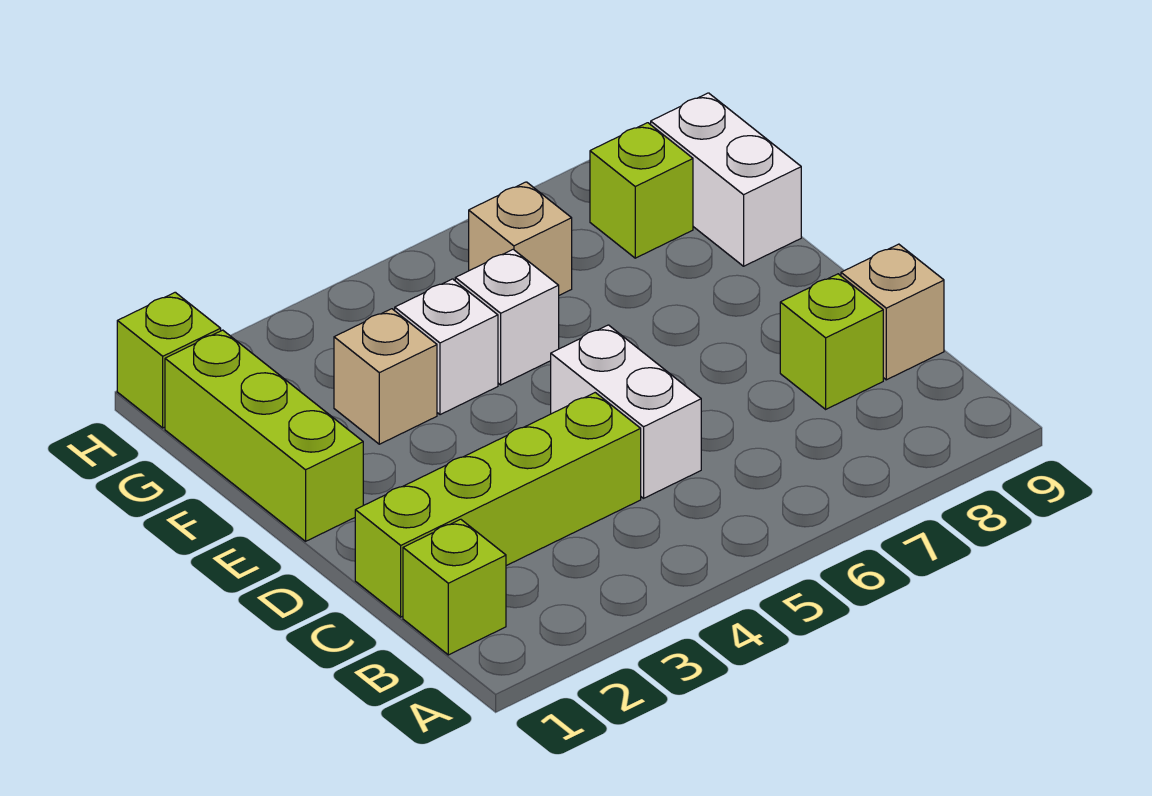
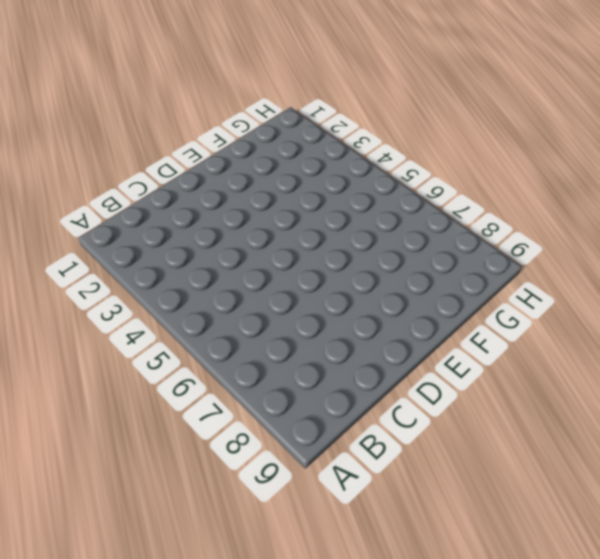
none -> lime 1x1 brick [403,519,506,655]
none -> lime 1x4 brick [355,393,641,617]
none -> white 1x2 brick [551,325,701,498]

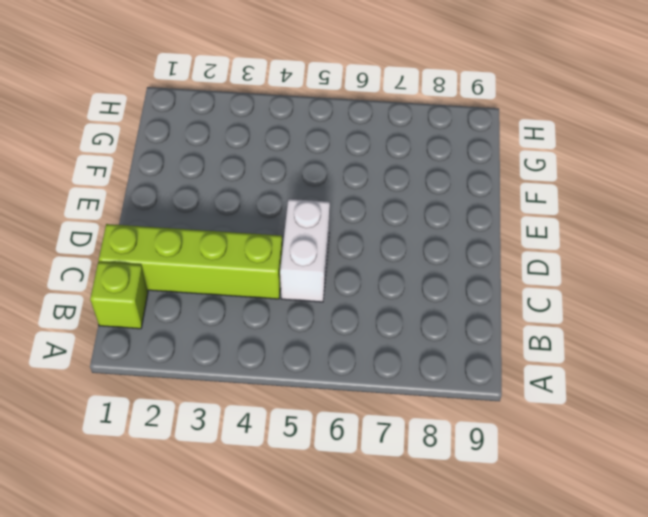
none -> lime 1x1 brick [780,274,883,409]
none -> tan 1x1 brick [841,244,944,380]
none -> lime 1x3 brick [165,330,363,541]

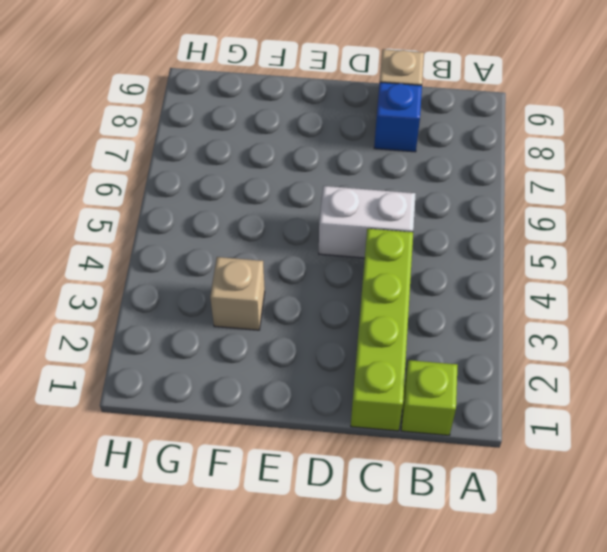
blue 1x1 brick [374,82,422,152] -> lime 1x1 brick [780,274,883,409]
none -> lime 1x3 brick [165,330,363,541]
none -> white 1x1 brick [395,279,498,415]
none -> white 1x1 brick [455,249,559,385]

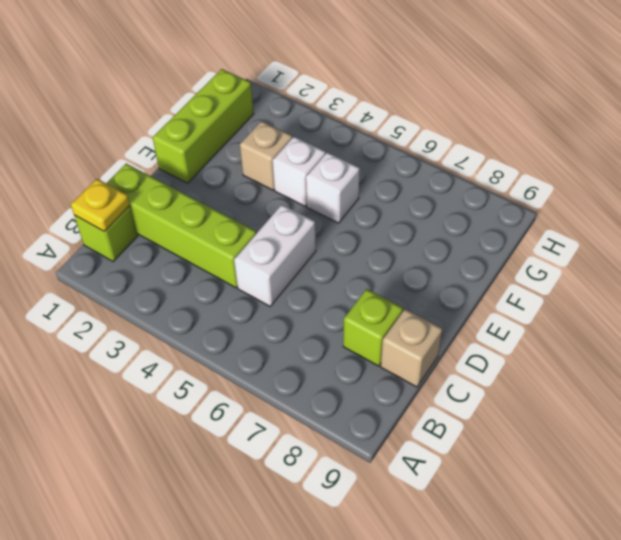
yellow 1x1 plate [71,179,130,232] -> none
none -> white 1x2 brick [651,93,801,266]
none -> tan 1x1 brick [469,182,572,295]
none -> lime 1x1 brick [590,123,693,258]

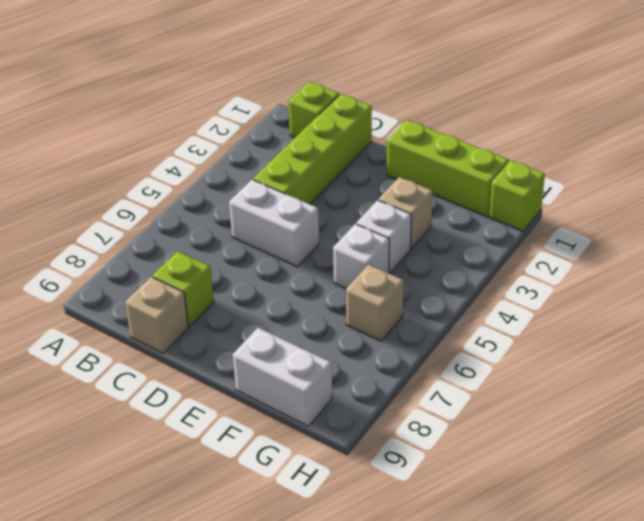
none -> lime 1x1 brick [590,123,693,258]

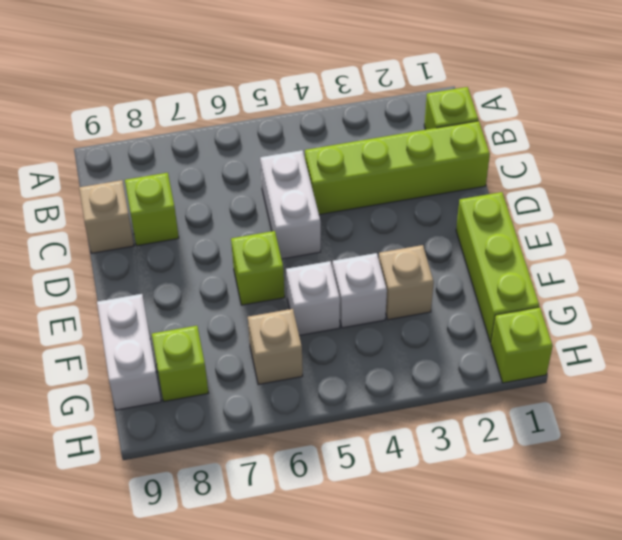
lime 1x1 brick [231,231,285,305] -> none

